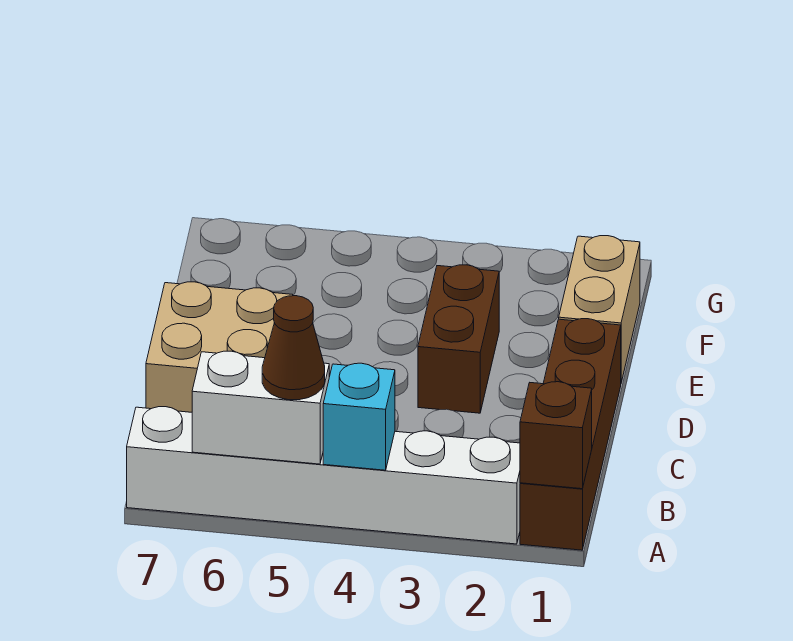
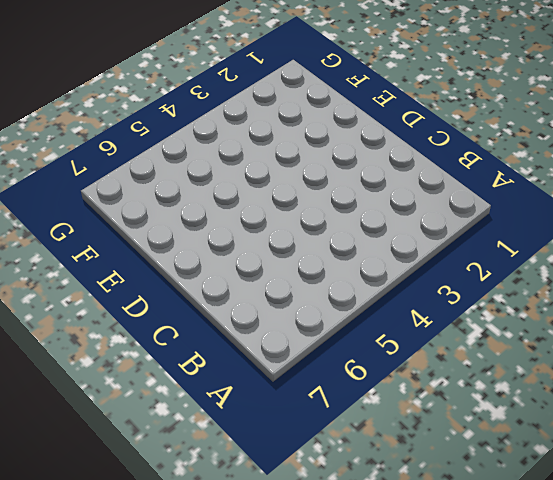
none -> brown 1x4 brick [520,319,621,550]
none -> white 1x6 brick [127,407,520,544]

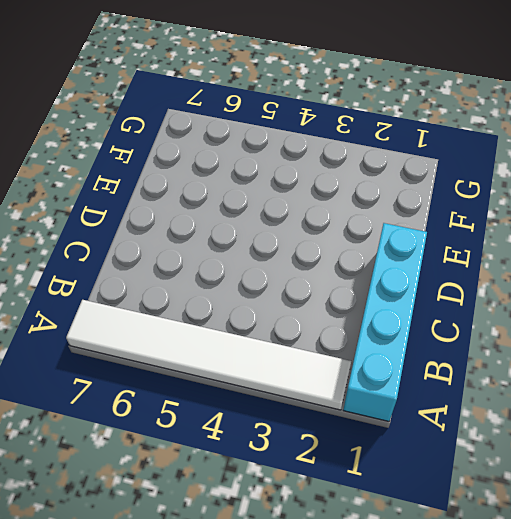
cyan 1x4 brick [343,223,427,421] -> brown 1x4 brick [520,319,621,550]
white 1x6 tile [66,300,351,410] -> white 1x6 brick [127,407,520,544]
none -> tan 2x2 brick [146,282,293,412]
none -> brown 1x2 brick [418,265,499,413]

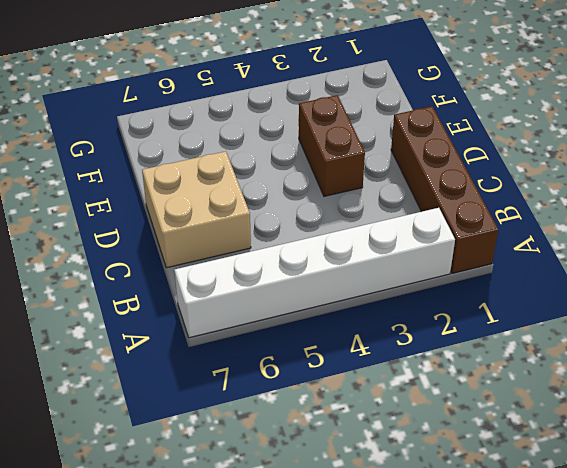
none -> tan 1x2 brick [559,236,640,382]
none -> brown 1x1 brick [520,382,592,489]

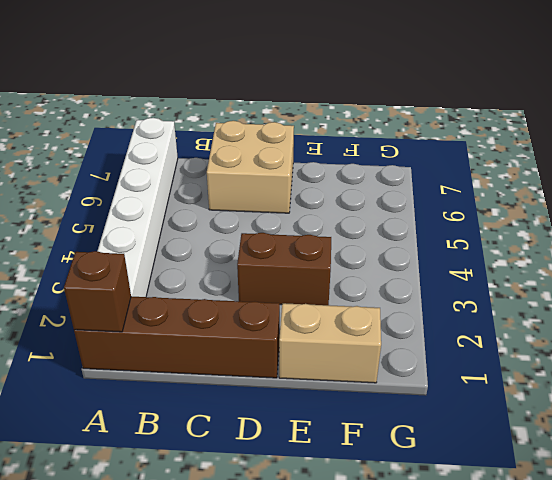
none -> cyan 1x1 brick [323,363,395,470]
none -> white 1x2 brick [192,351,329,464]

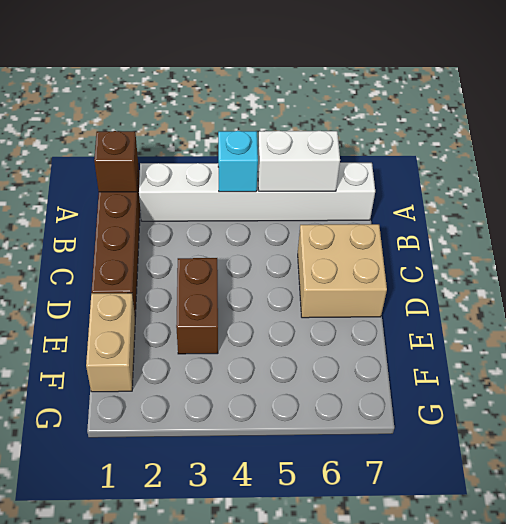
none -> brown 1x1 cone [262,296,325,400]

